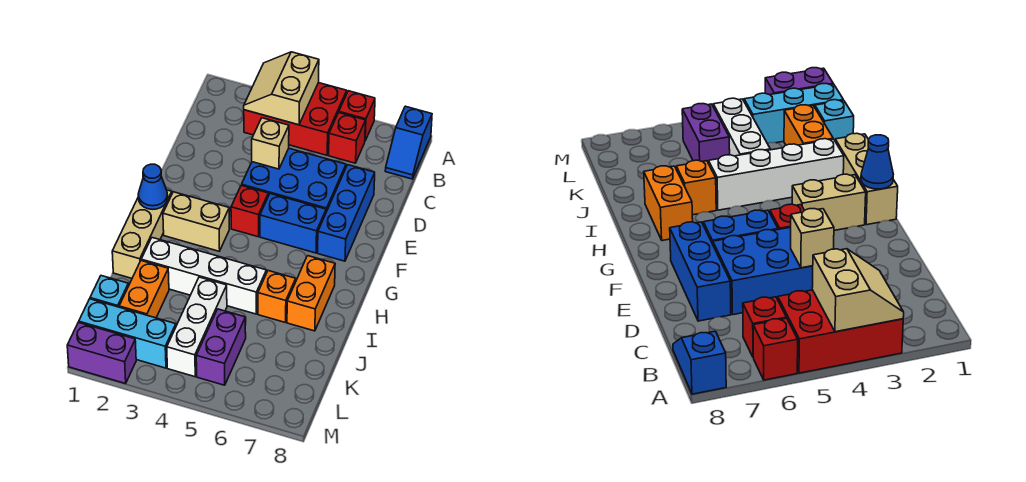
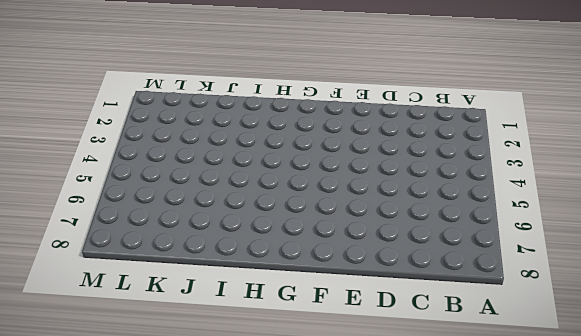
none -> red 2x3 brick [244,83,347,155]
none -> red 1x1 brick [339,91,375,140]
none -> blue 1x2 slope [385,106,432,179]

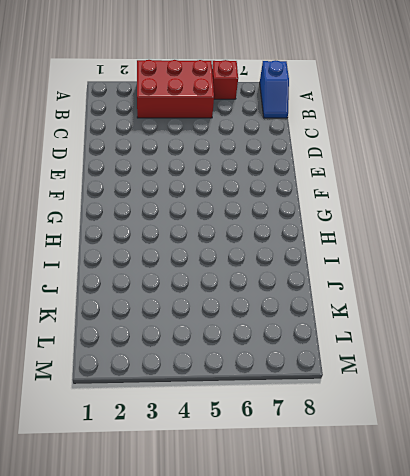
none -> red 1x1 brick [329,113,366,163]
none -> blue 2x3 brick [242,148,346,212]
none -> blue 1x3 brick [318,165,375,261]

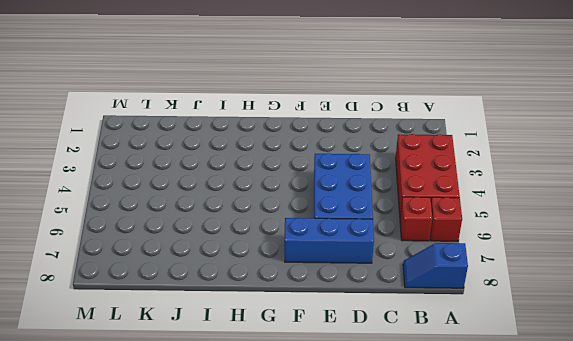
none -> red 1x1 brick [231,185,268,237]
none -> blue 1x2 brick [260,194,326,253]
none -> tan 1x3 brick [112,190,172,278]

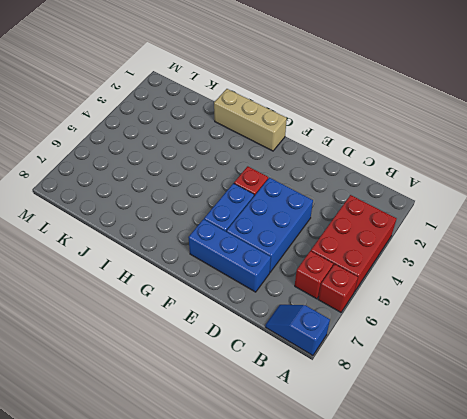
none -> tan 1x2 brick [163,192,229,251]
none -> orange 1x2 brick [287,256,335,331]
none -> white 1x4 brick [141,238,266,314]

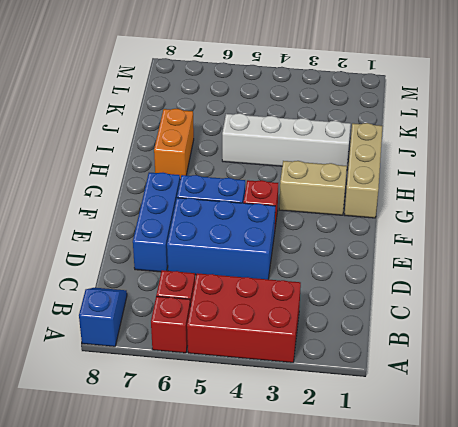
none -> orange 1x1 brick [258,271,296,323]
none -> orange 1x2 brick [119,261,169,318]
none -> white 1x3 brick [167,277,227,377]

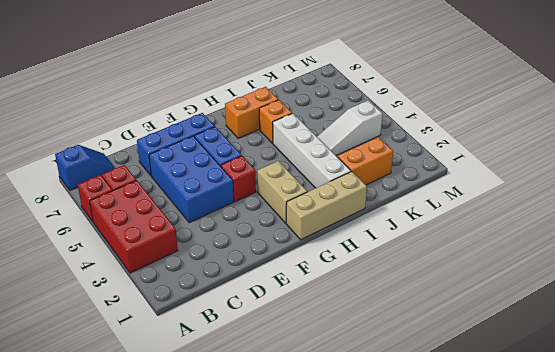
white 1x3 slope [317,100,382,155] -> white 1x3 brick [167,277,227,377]
none -> cyan 1x1 brick [90,276,128,307]
none -> purple 1x2 brick [196,309,246,385]
none -> cyan 1x3 brick [79,299,176,368]

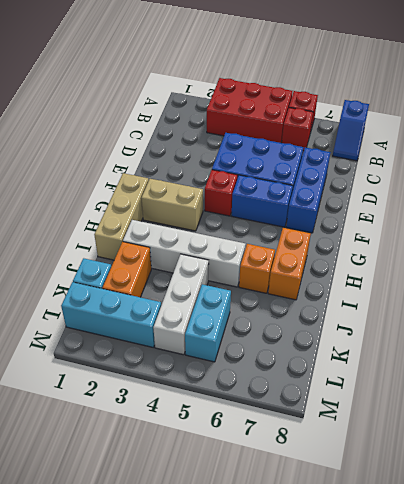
cyan 1x2 brick [185,284,231,362] -> purple 1x2 brick [196,309,246,385]
none -> purple 1x2 brick [67,322,136,384]
none -> tan 2x2 slope [244,52,319,125]
none -> tan 1x1 brick [252,118,289,169]

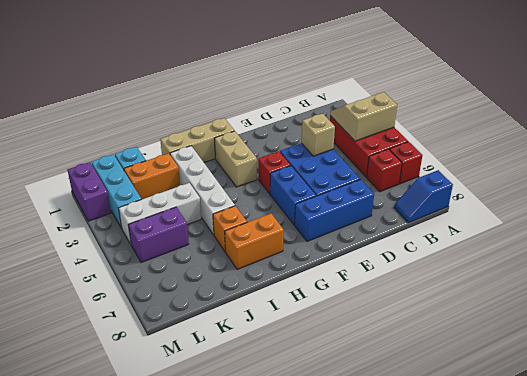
none -> blue 1x1 cone [138,164,168,209]

